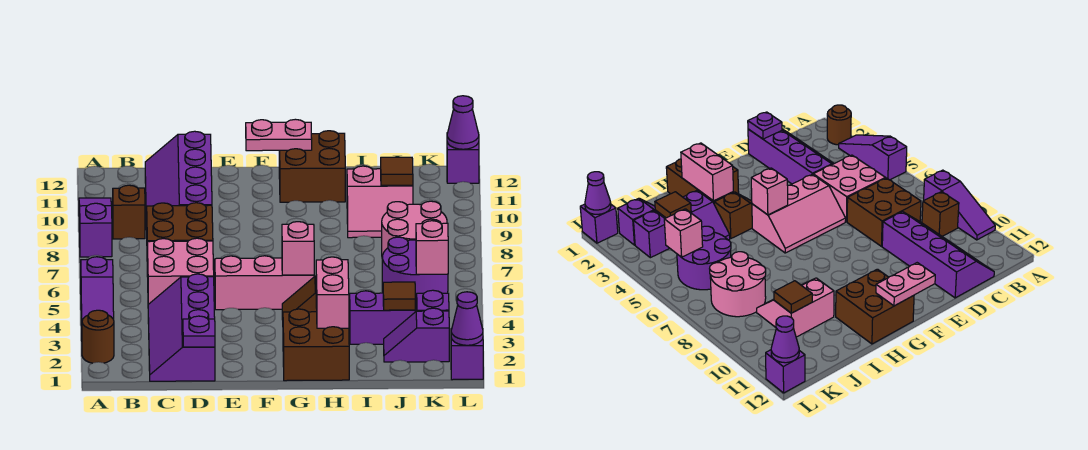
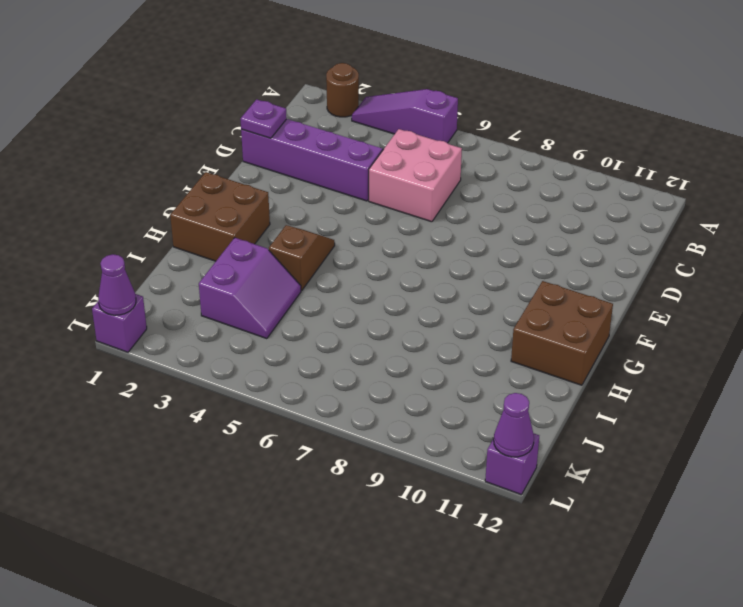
none -> purple 1x3 slope [79,198,112,257]
none -> brown 1x1 brick [113,185,145,239]
none -> brown 2x2 brick [147,203,213,242]

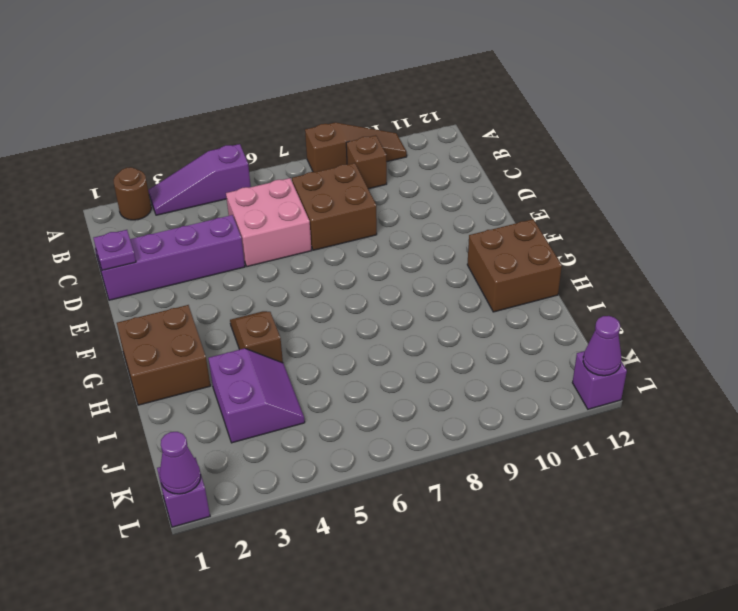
brown 1x3 slope [305,123,407,172] -> purple 1x3 slope [79,198,112,257]
none -> purple 2x4 slope [145,131,212,230]
none -> pink 2x3 slope [214,256,314,310]
none -> pink 2x2 slope [347,166,413,238]

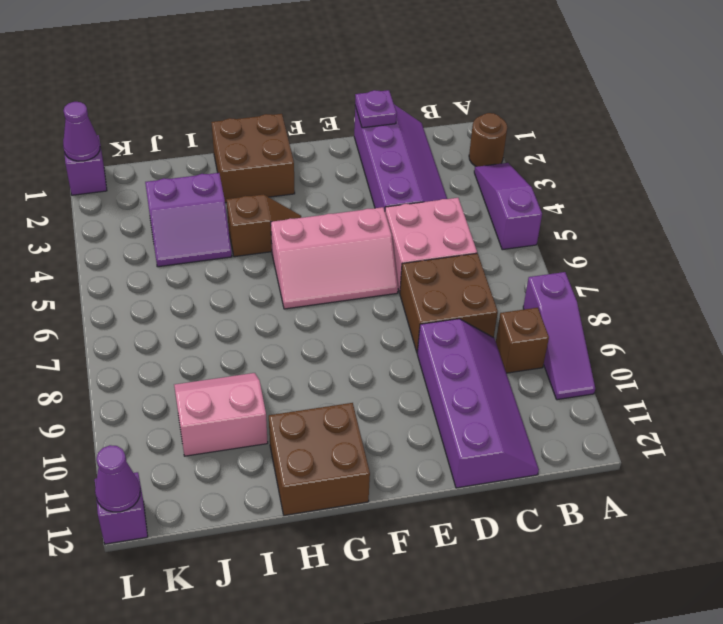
none -> purple 1x2 slope [384,308,449,362]
none -> purple 2x2 round brick [382,237,448,308]
none -> pink 2x2 round brick [382,201,447,257]

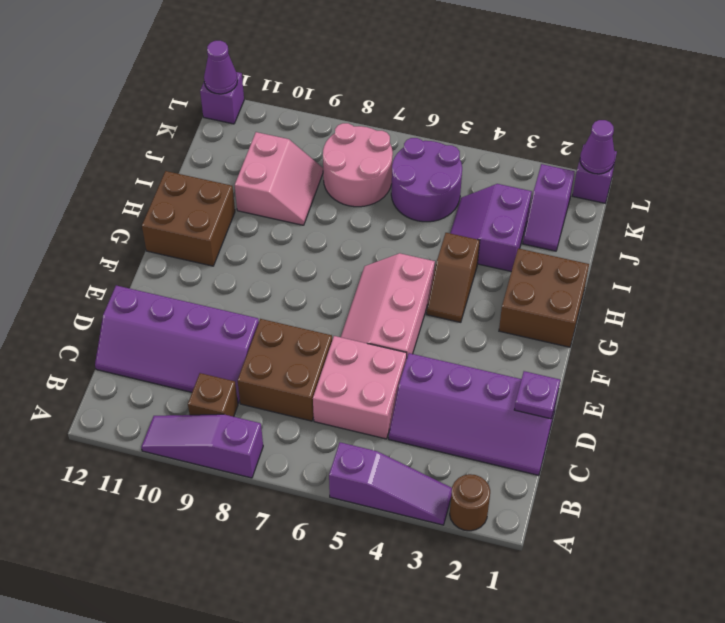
none -> purple 1x1 brick [417,290,449,311]
none -> pink 1x2 plate [246,119,312,151]
none -> pink 1x1 brick [282,222,314,275]

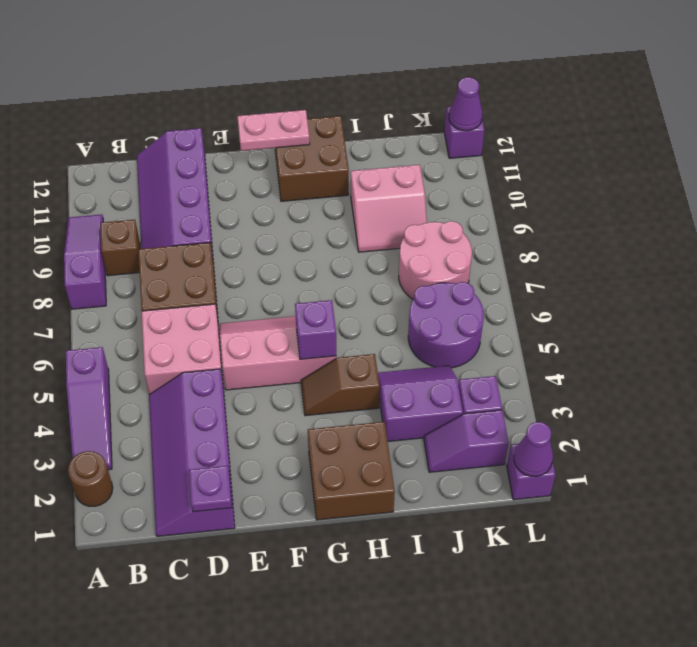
purple 1x1 brick [295,300,336,359] -> pink 1x1 brick [282,222,314,275]
none -> pink 1x2 brick [316,257,349,328]
none -> brown 1x1 tile [383,282,415,310]
none -> brown 1x1 tile [381,157,413,185]

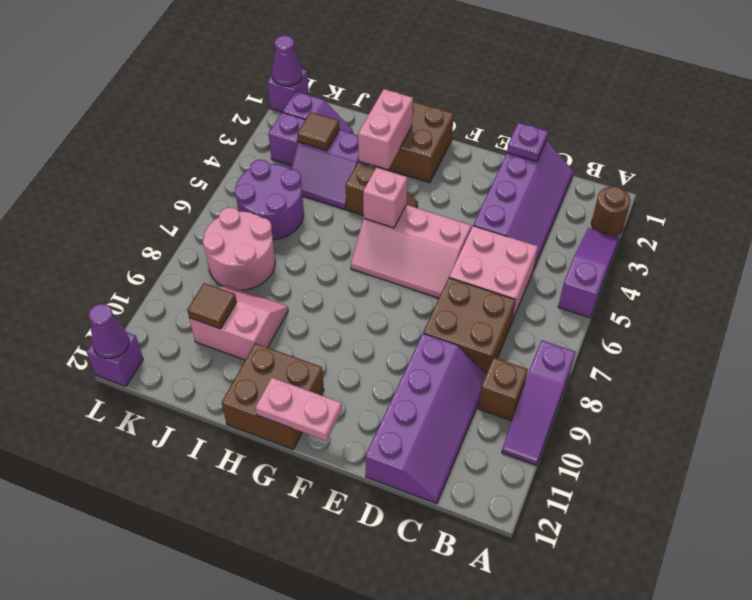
none -> pink 1x1 brick [416,221,448,274]

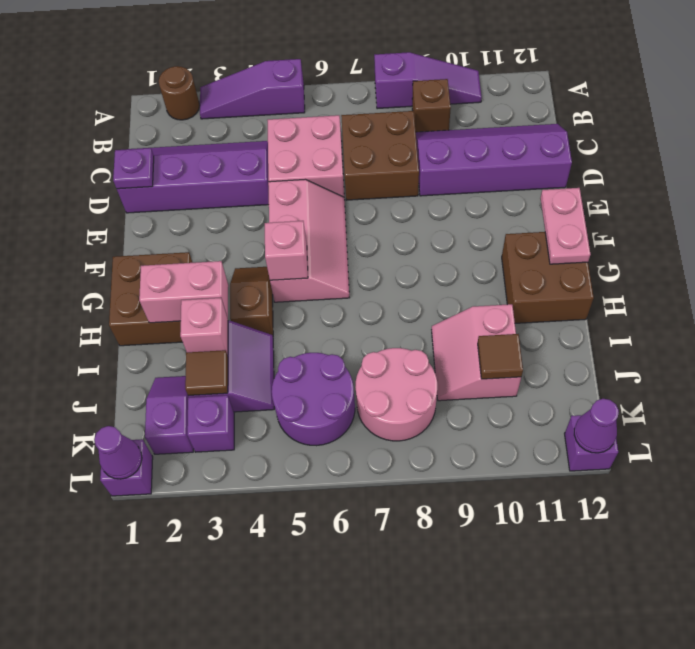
pink 1x1 brick [180,298,228,355] -> pink 1x1 brick moved to [416,221,448,274]

